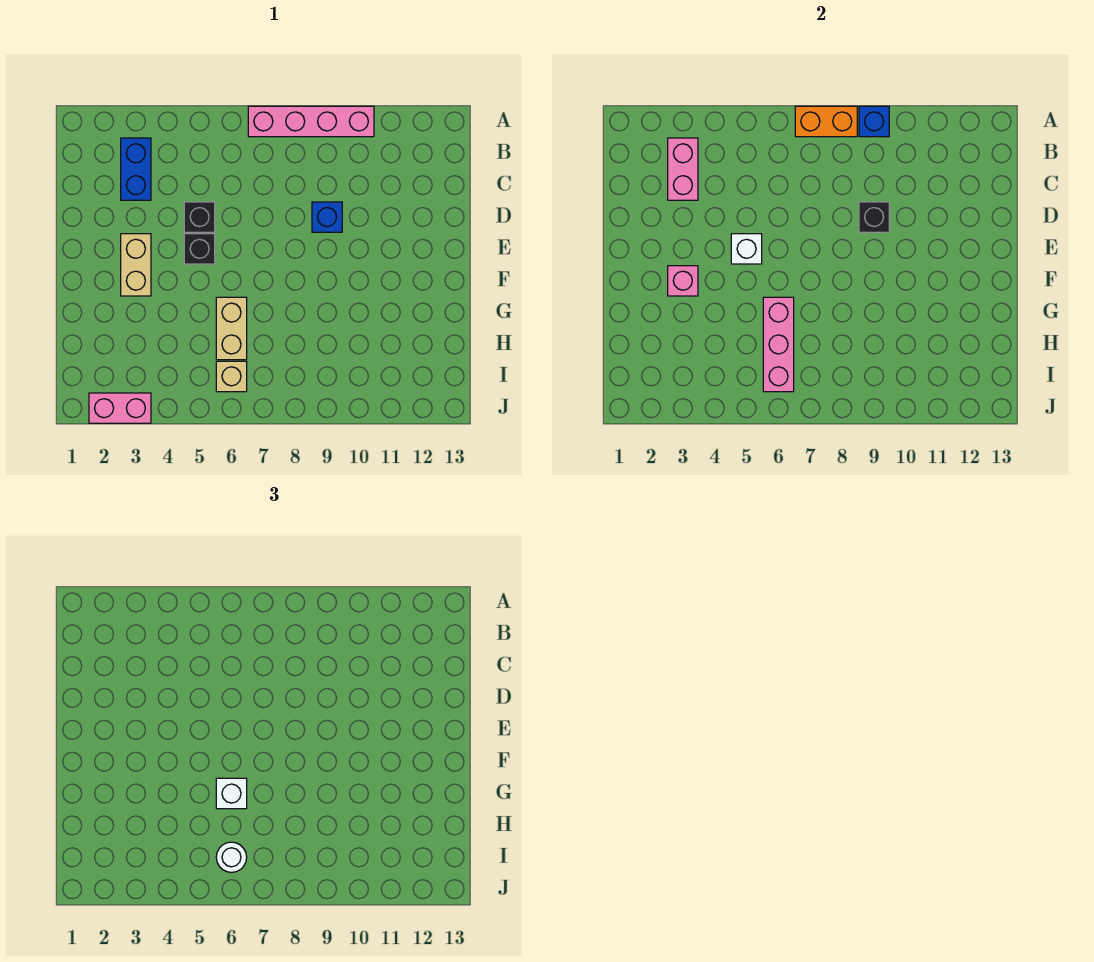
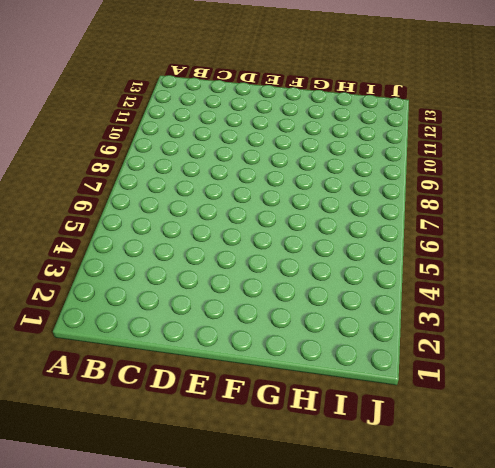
none -> pink 1x4 brick [248,106,374,137]
none -> blue 1x2 brick [121,138,151,200]
none -> black 1x1 brick [184,202,215,232]

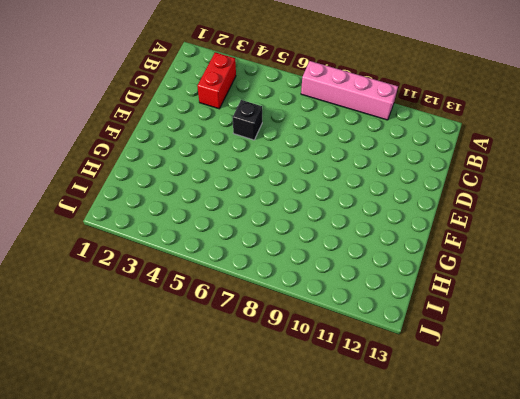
red 1x2 brick [197,52,236,109] -> blue 1x2 brick [121,138,151,200]
none -> blue 1x1 brick [312,202,342,232]
none -> tan 1x2 brick [121,234,151,296]
none -> black 1x1 brick [184,234,215,264]

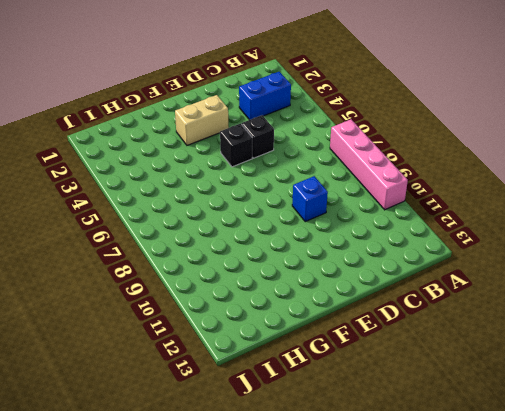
none -> tan 1x2 brick [216,297,247,360]
none -> tan 1x1 brick [216,361,247,392]
none -> pink 1x2 brick [89,393,151,423]

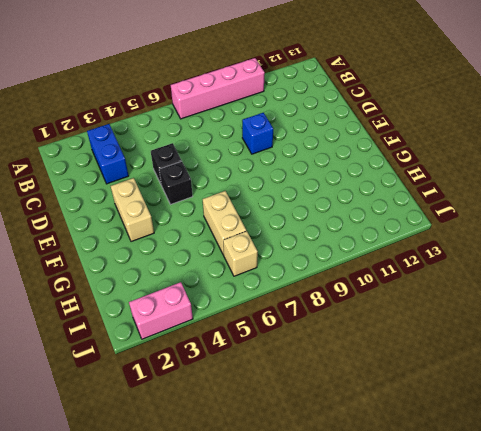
none -> orange 1x2 brick [795,106,857,137]
none -> blue 1x1 brick [859,106,889,137]
none -> pink 1x2 brick [668,138,698,200]

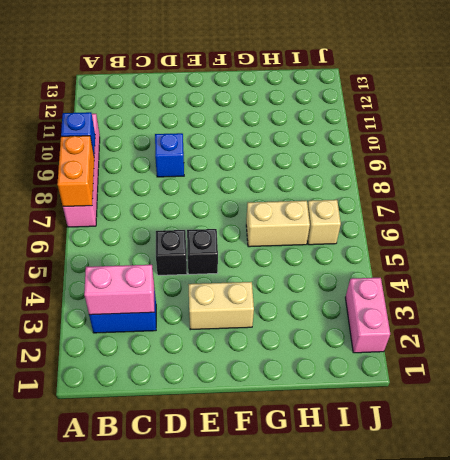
none -> black 1x1 brick [859,202,889,232]
none -> white 1x1 brick [731,234,762,264]
none -> pink 1x1 brick [668,266,698,296]

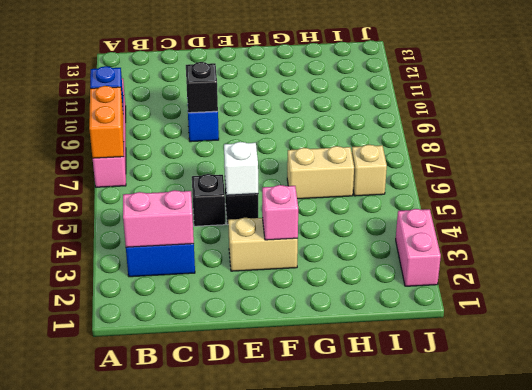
none -> pink 1x3 brick [763,297,794,392]
none -> white 1x1 brick [216,778,247,809]
none -> white 1x1 round brick [216,842,247,872]

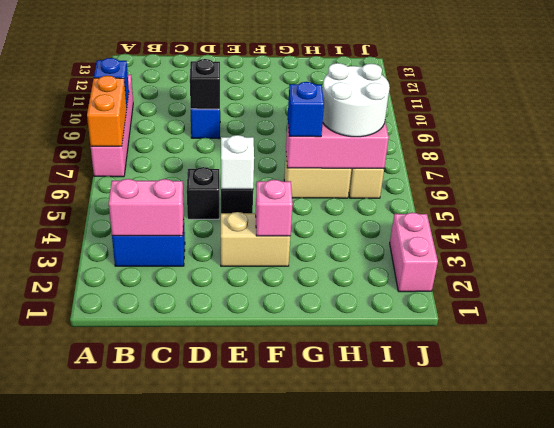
blue 1x1 brick [288,82,324,137] -> white 1x1 brick [216,778,247,809]
white 2x2 round brick [323,63,390,137] -> white 1x1 round brick [216,842,247,872]

